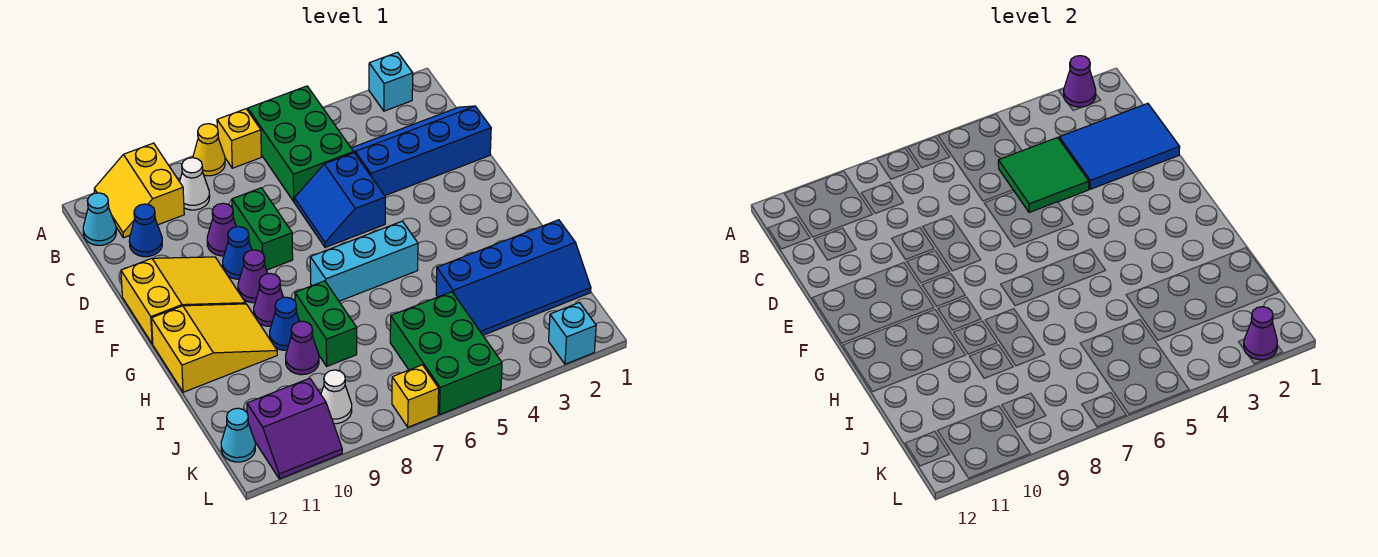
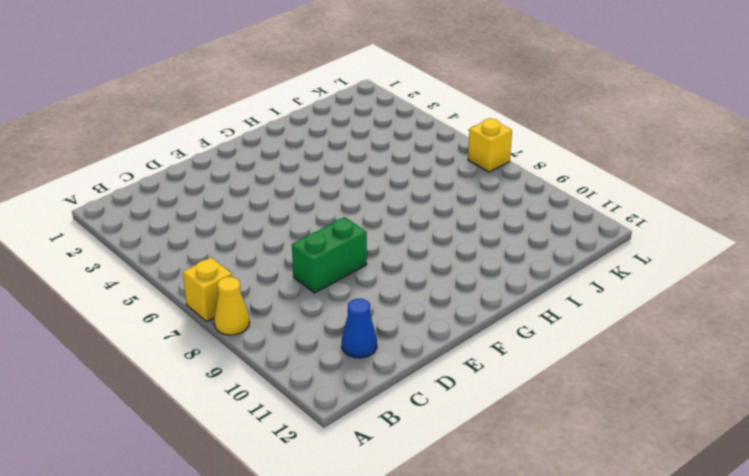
none -> cyan 1x1 brick [369,52,413,111]
none -> green 2x3 brick [248,86,353,201]
none -> yellow 2x2 slope [94,143,184,238]
none -> white 1x1 cone [180,158,210,210]

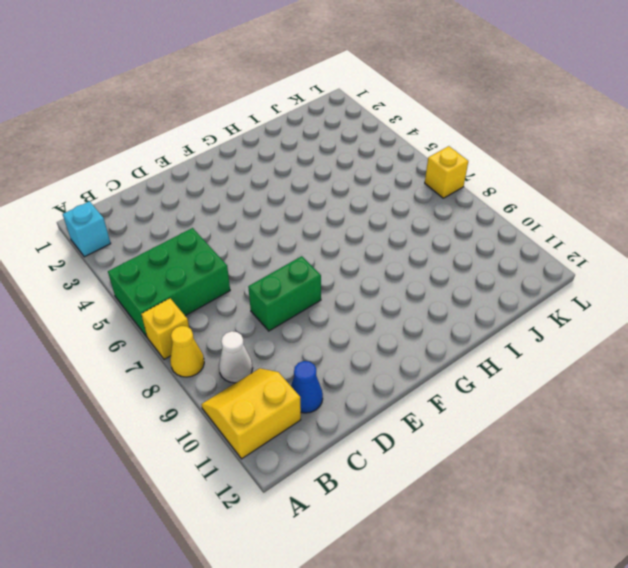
yellow 2x2 slope [201,368,301,459] -> yellow 2x2 slope turned to [94,143,184,238]
none -> cyan 1x1 cone [83,193,116,245]
none -> blue 2x4 slope [351,106,491,196]
none -> blue 2x2 slope [294,153,385,248]
none -> purple 1x1 cone [207,203,236,256]

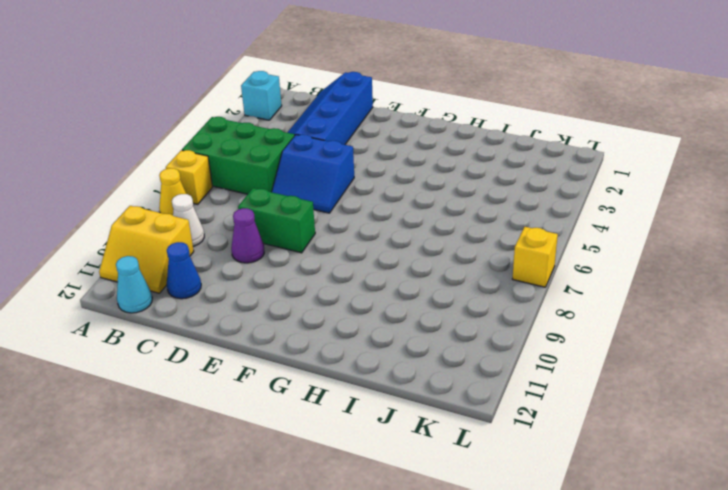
none -> blue 1x1 cone [223,227,252,279]
none -> yellow 2x3 slope [121,257,246,344]
none -> purple 1x1 cone [238,250,268,303]
none -> cyan 1x3 brick [310,221,418,301]

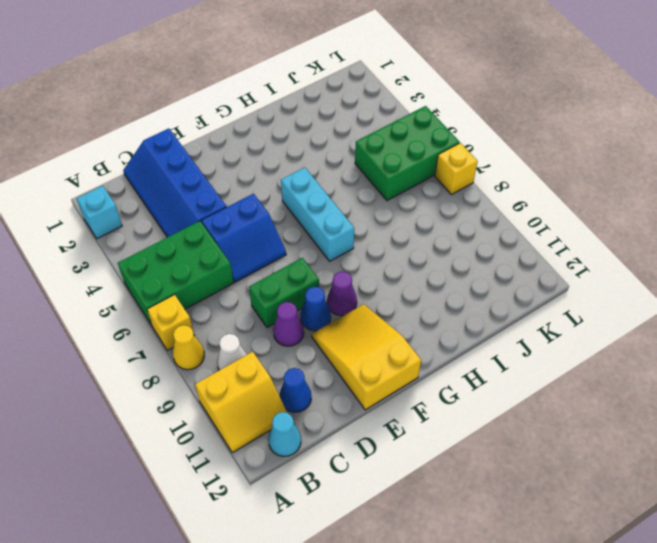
none -> purple 1x1 cone [254,273,284,326]
none -> yellow 2x3 slope [152,304,277,392]
none -> green 1x2 brick [295,281,357,366]
none -> blue 1x1 cone [270,297,300,350]

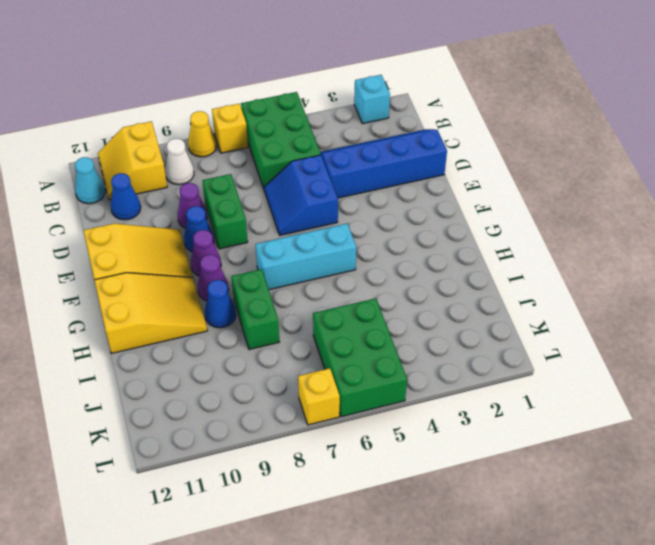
none -> blue 2x4 slope [436,220,591,335]
none -> purple 1x1 cone [286,321,319,375]
none -> white 1x1 cone [321,370,352,424]
none -> purple 2x2 slope [247,378,342,479]

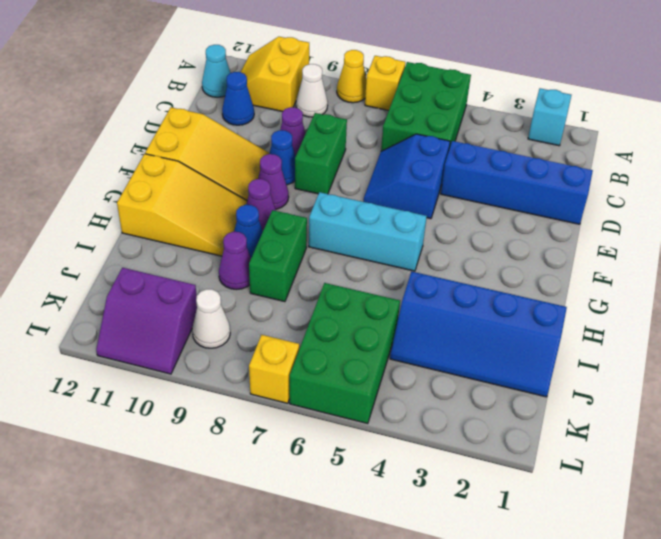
none -> cyan 1x1 cone [221,408,255,462]
none -> cyan 1x1 brick [549,303,596,364]
none -> purple 1x1 cone [1064,56,1096,107]
none -> blue 2x3 tile [1059,103,1180,189]

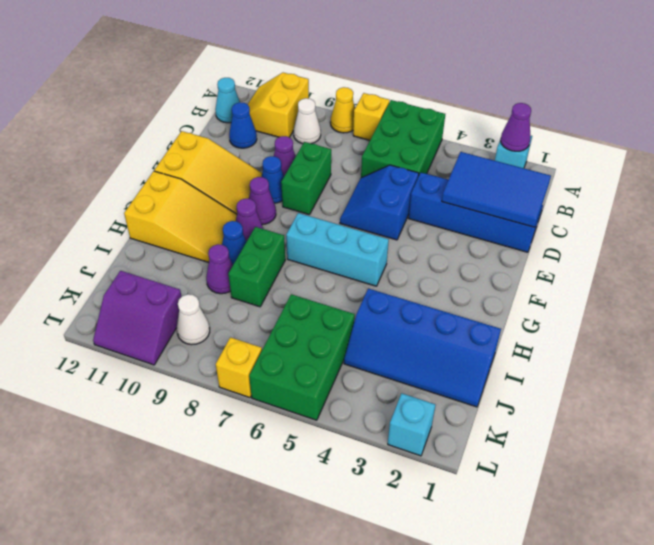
none -> cyan 1x1 cone [221,408,255,462]
none -> green 2x2 tile [998,137,1089,213]
none -> purple 1x1 cone [1244,307,1277,360]

